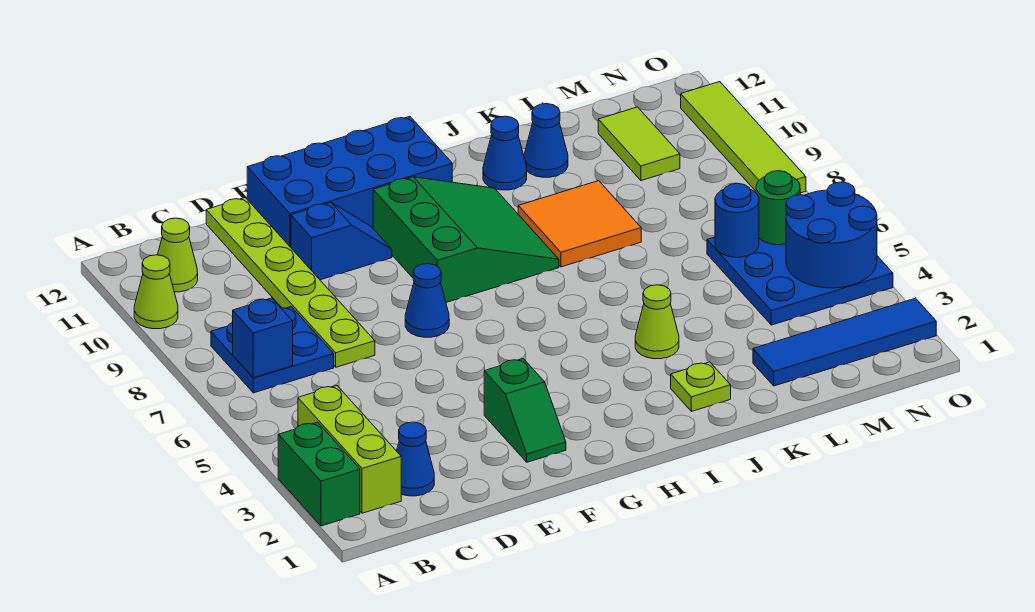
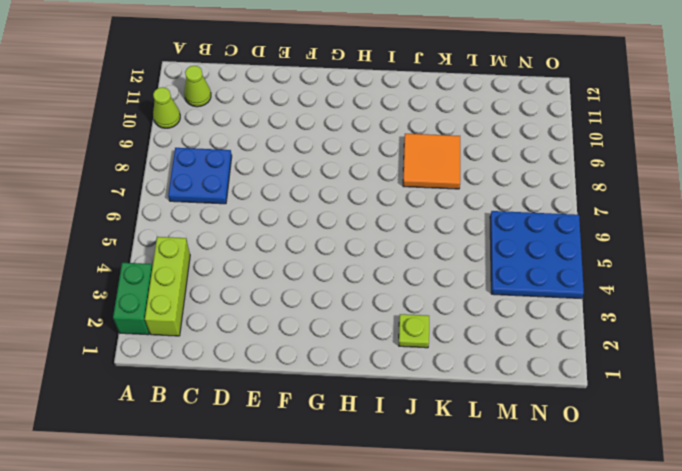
none -> blue 1x1 cone [397,422,434,496]
none -> lime 1x6 plate [206,198,375,367]
none -> blue 1x2 slope [291,203,392,280]

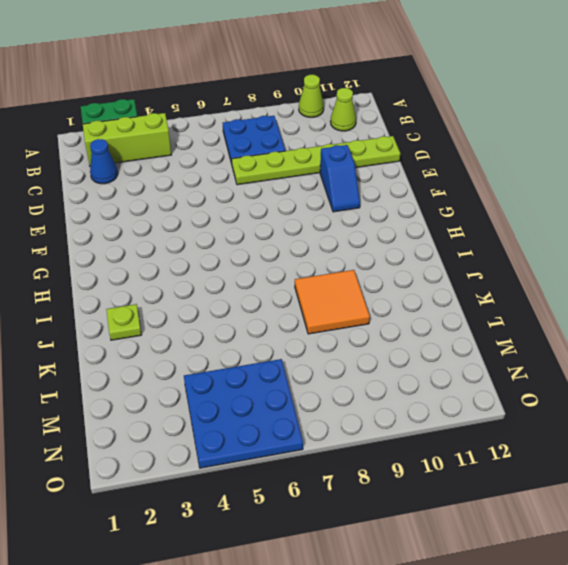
none -> blue 2x4 brick [247,116,452,247]
none -> green 1x2 slope [484,359,566,462]
none -> blue 1x1 cone [405,264,449,337]

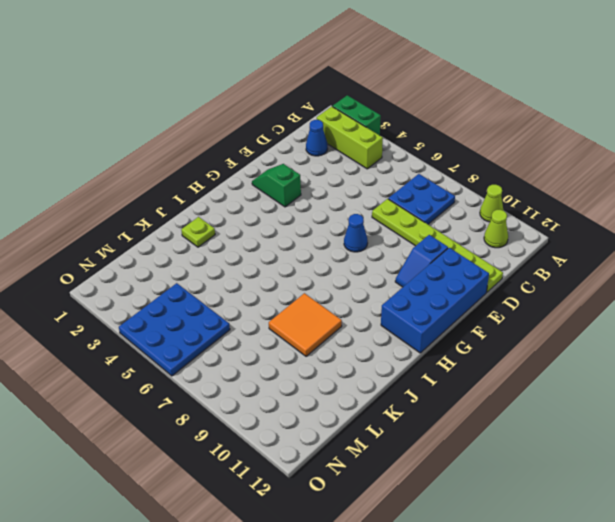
none -> green 3x3 slope [373,177,559,302]
none -> lime 1x1 cone [635,285,679,359]
none -> blue 1x1 cone [483,116,527,190]

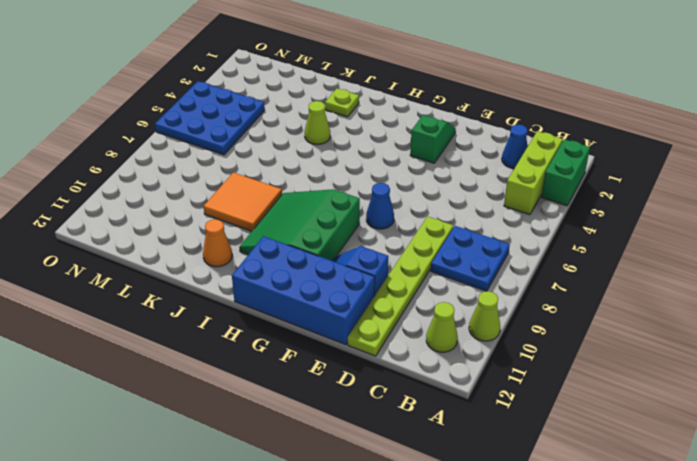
orange 1x1 cone [203,219,232,267] -> blue 1x1 cone [483,116,527,190]
none -> blue 1x1 cone [524,104,568,177]
none -> blue 1x4 tile [753,298,936,386]
none -> lime 1x2 tile [598,107,680,181]

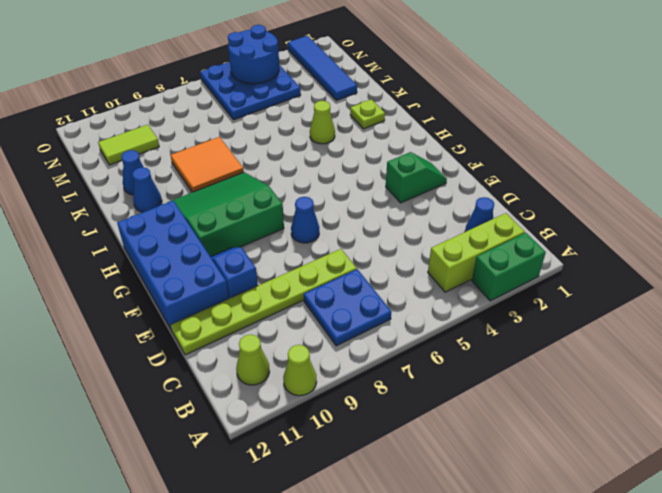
none -> lime 1x4 tile [681,82,806,193]
none -> blue 1x1 brick [233,298,293,378]
none -> blue 1x1 round brick [715,183,759,257]

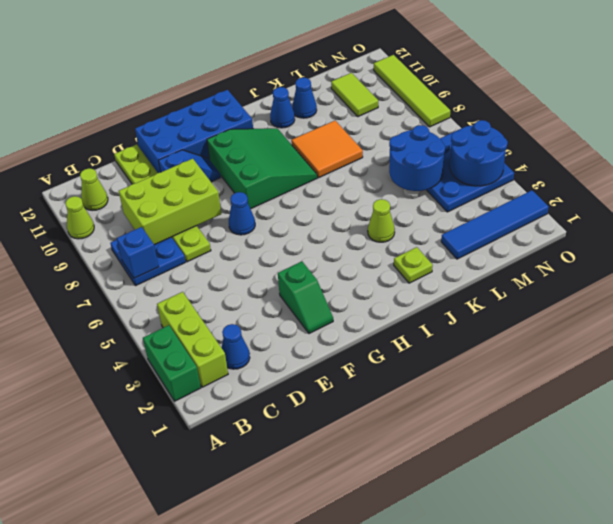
lime 2x3 brick [119,159,221,245] -> none
blue 2x2 round brick [389,125,445,191] -> blue 1x1 round brick [715,183,759,257]
none -> green 1x1 round brick [756,171,800,245]

